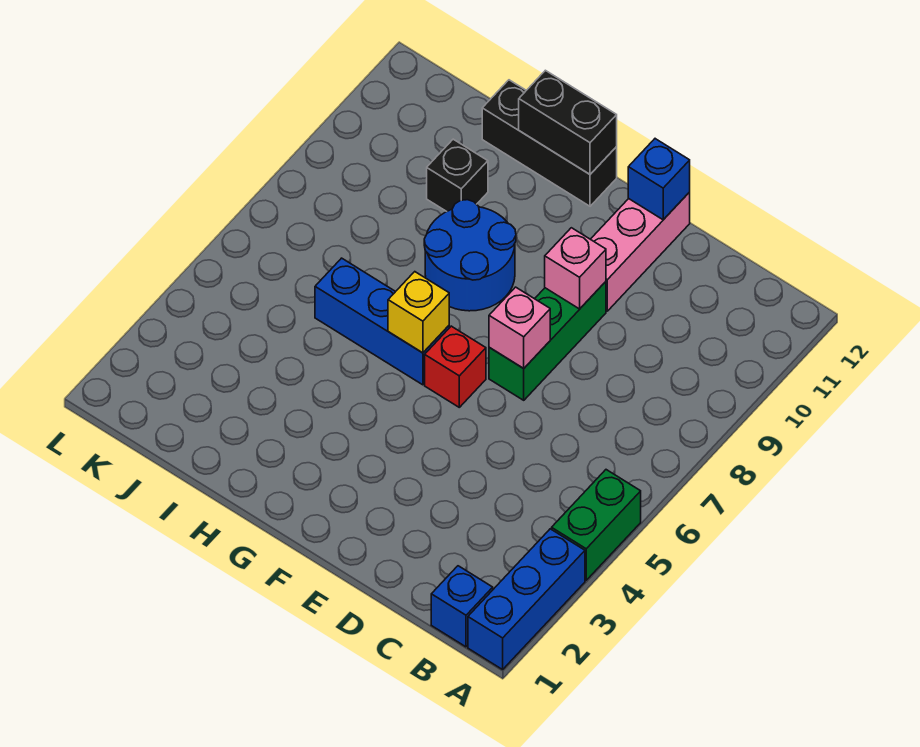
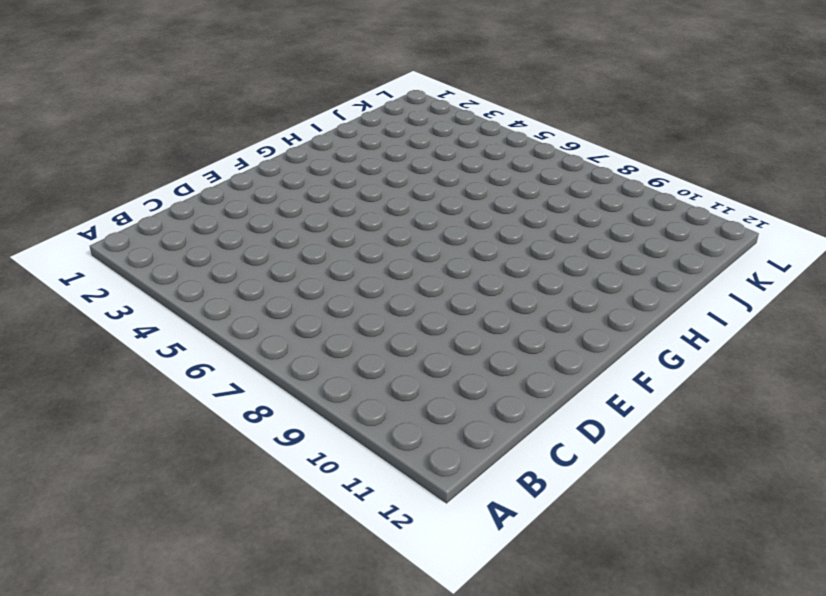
none -> blue 1x3 brick [468,529,585,669]
none -> green 1x2 brick [552,470,641,580]
none -> blue 1x1 brick [431,566,493,647]

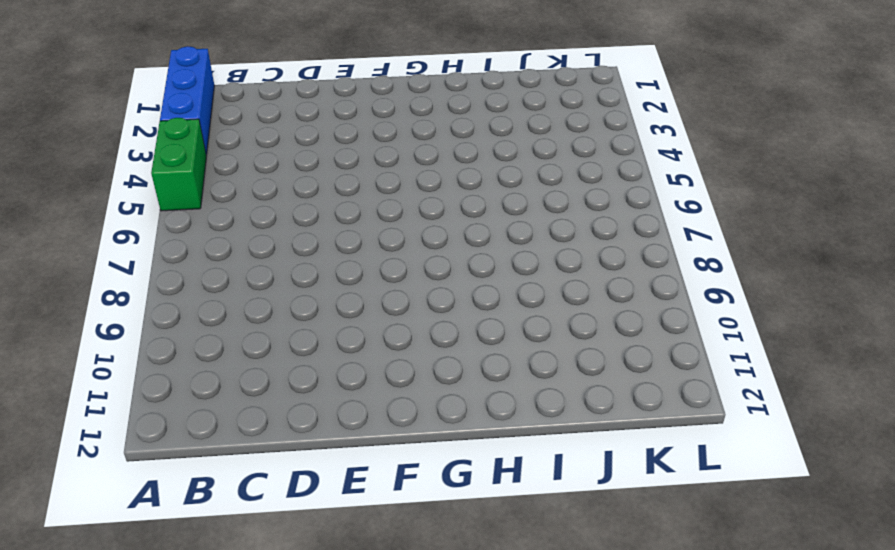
none -> blue 1x1 brick [431,566,493,647]
none -> green 1x3 brick [489,282,606,400]
none -> pink 1x3 brick [591,192,690,311]

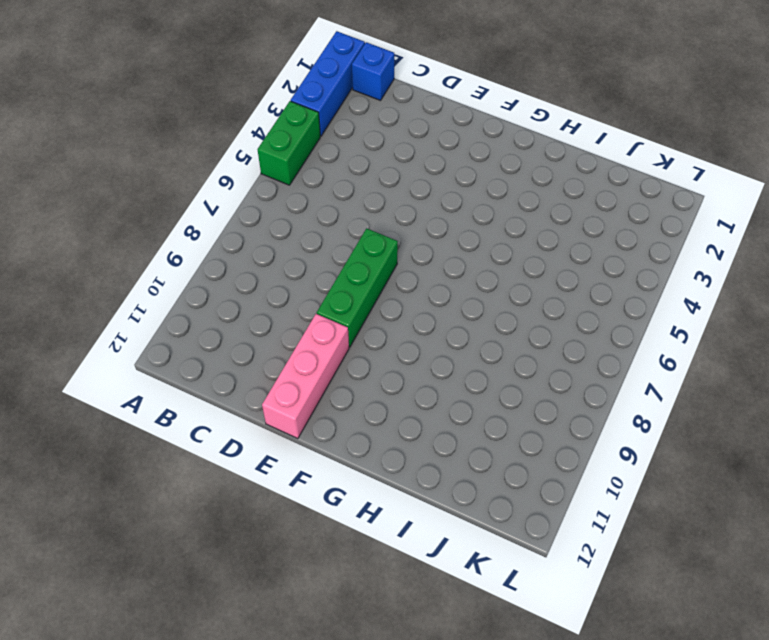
none -> red 1x1 brick [425,326,486,407]
none -> blue 1x3 brick [315,258,449,385]
none -> blue 2x2 round brick [424,200,516,311]

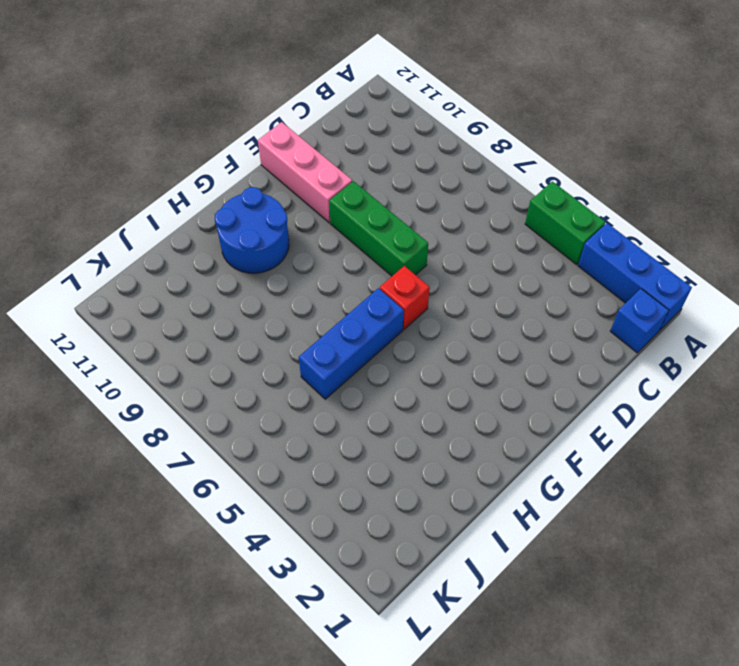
blue 2x2 round brick [215,187,289,273] -> blue 2x2 round brick moved to [424,200,516,311]
none -> black 1x3 brick [482,80,617,206]
none -> black 1x1 brick [427,139,488,212]
none -> pink 1x1 brick [489,287,550,368]

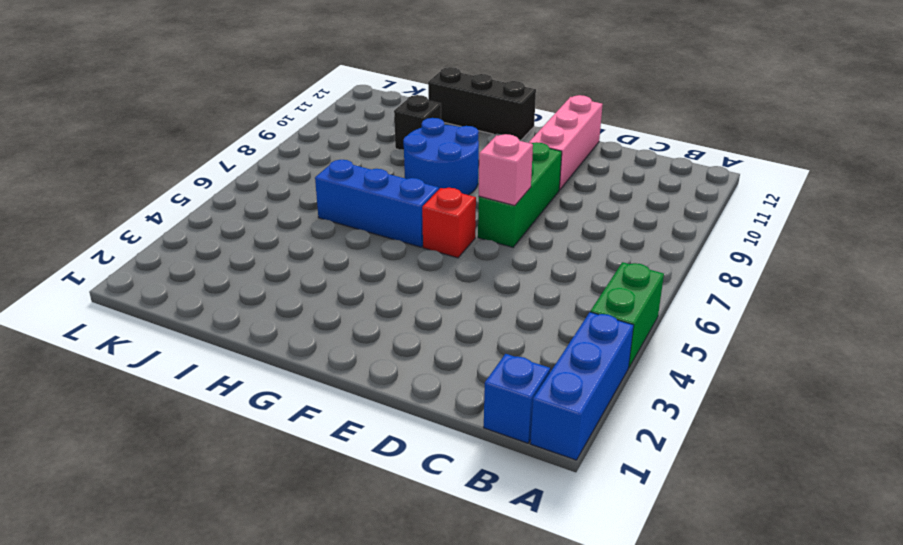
none -> pink 1x1 brick [545,228,606,309]
none -> blue 1x1 brick [628,139,690,220]
none -> yellow 1x1 brick [388,272,449,353]

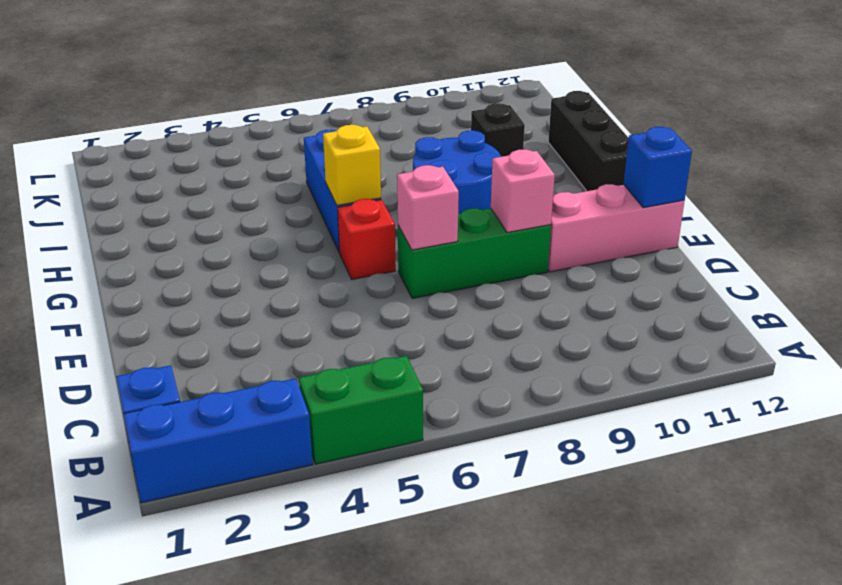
none -> black 1x2 brick [519,70,617,174]

